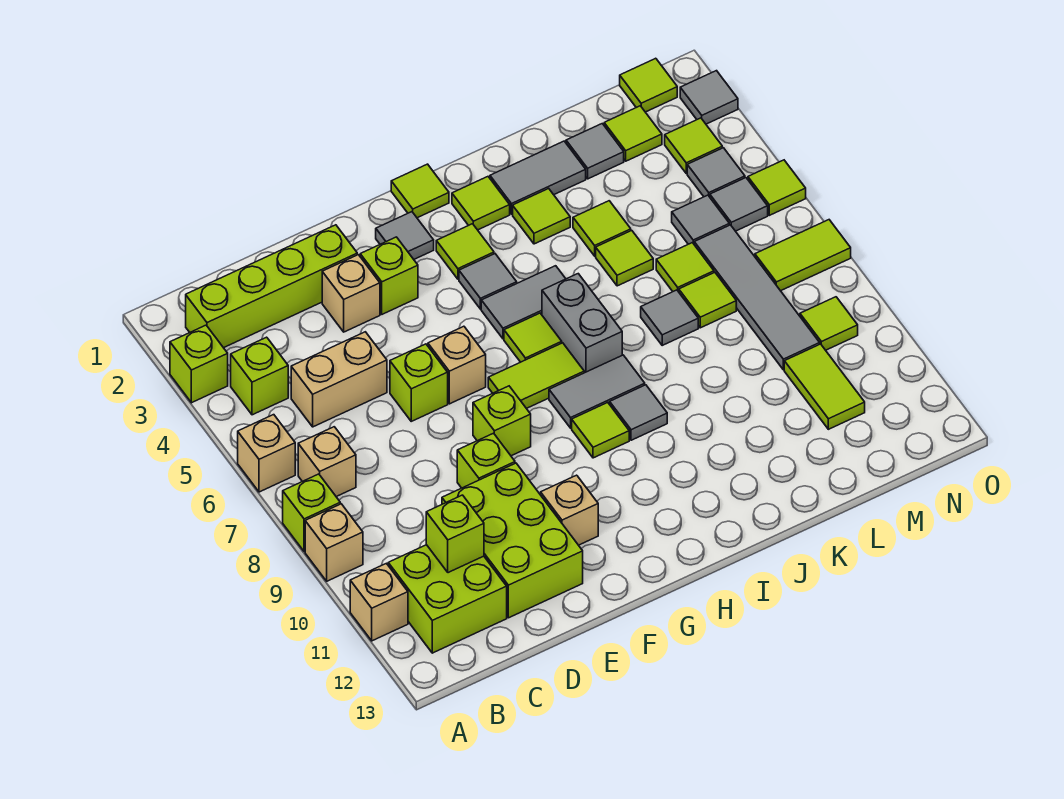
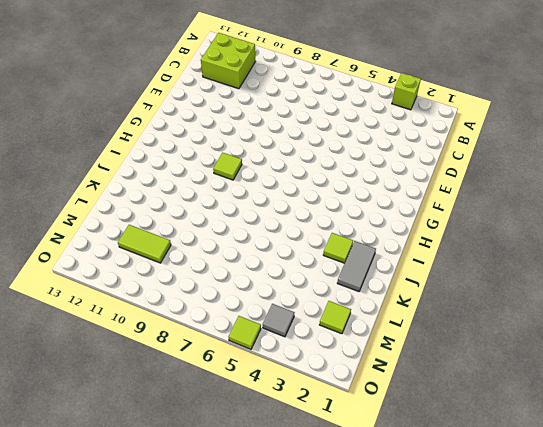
none -> tan 1x1 brick [238,415,295,492]
none -> lime 1x1 brick [283,474,340,552]
none -> tan 1x1 brick [305,504,363,581]
none -> tan 1x1 brick [350,563,408,641]

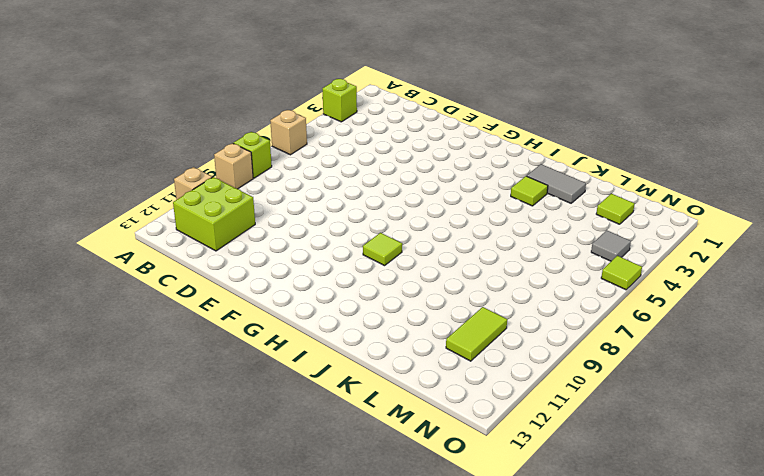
none -> lime 1x4 brick [186,225,357,348]
none -> lime 1x1 brick [231,337,288,415]
none -> tan 1x1 brick [298,427,356,497]
none -> tan 1x2 brick [291,332,387,427]

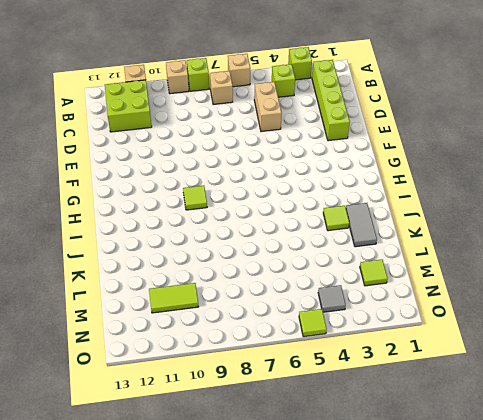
none -> lime 2x3 brick [442,463,583,618]
none -> tan 1x1 brick [322,255,380,332]
none -> lime 1x1 brick [390,344,448,421]
none -> lime 1x1 brick [457,433,515,488]

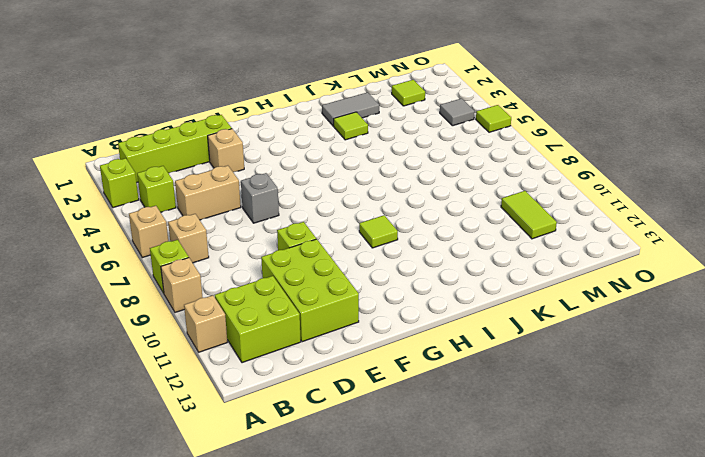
grey 1x1 brick [241,173,279,223] -> lime 1x1 brick [390,344,448,421]
none -> lime 1x1 brick [360,237,418,314]
none -> tan 1x1 brick [428,326,486,404]
none -> lime 1x1 brick [473,386,531,456]
none -> tan 1x1 brick [541,475,598,545]

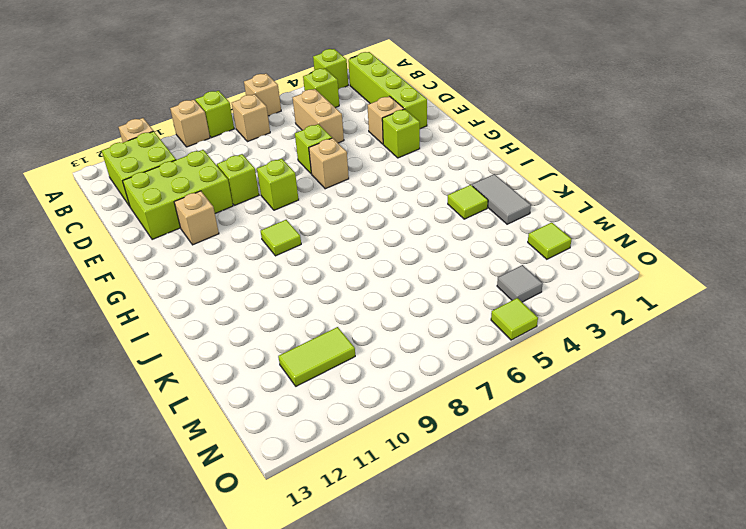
none -> grey 1x1 tile [376,212,434,259]
none -> lime 1x2 tile [488,343,584,409]
none -> lime 1x1 tile [391,164,449,218]
none -> lime 1x1 tile [436,224,494,279]

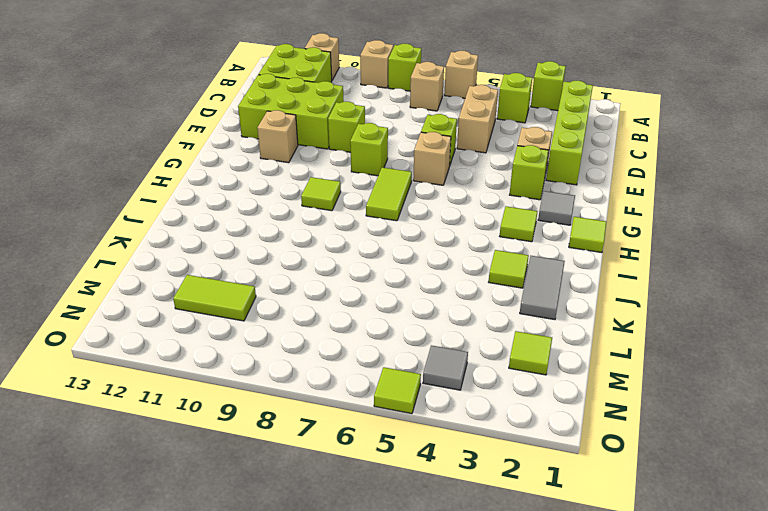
none -> grey 1x1 tile [459,254,517,309]
none -> grey 1x2 tile [481,266,566,339]
none -> lime 1x1 tile [504,313,562,362]
none -> grey 1x2 tile [549,355,645,428]

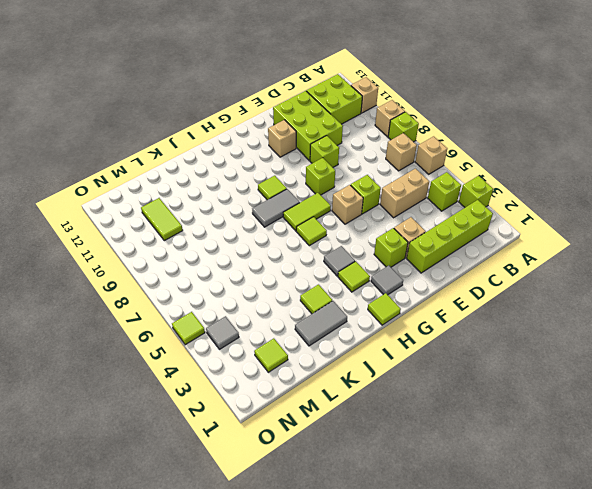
none -> grey 1x2 tile [481,266,566,339]
none -> lime 1x1 tile [452,177,510,230]
none -> grey 1x2 brick [542,274,622,373]
none -> grey 1x1 tile [610,385,667,440]

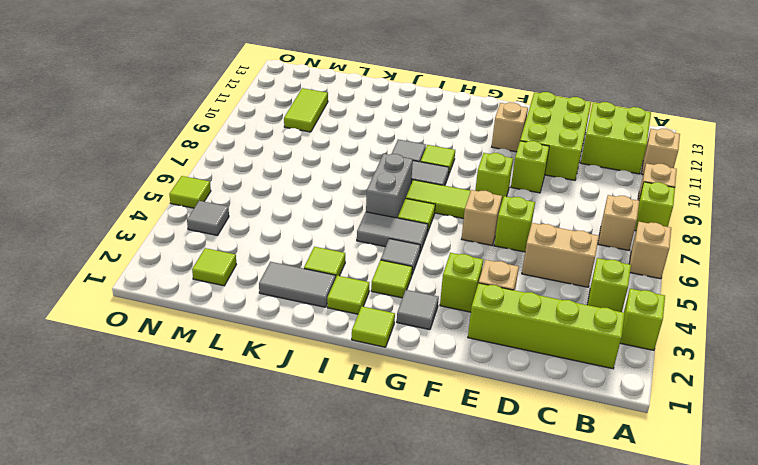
none -> lime 1x1 tile [573,201,631,256]
none -> lime 1x1 tile [596,230,653,286]
none -> grey 1x1 tile [641,290,698,345]
none -> grey 1x1 tile [566,124,624,179]

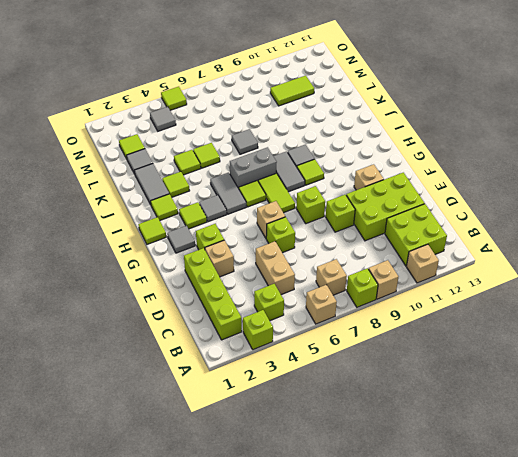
none -> lime 1x1 tile [656,243,714,292]
none -> lime 1x1 tile [679,272,736,328]
none -> grey 1x1 tile [672,195,729,244]
none -> grey 1x4 tile [694,225,820,370]

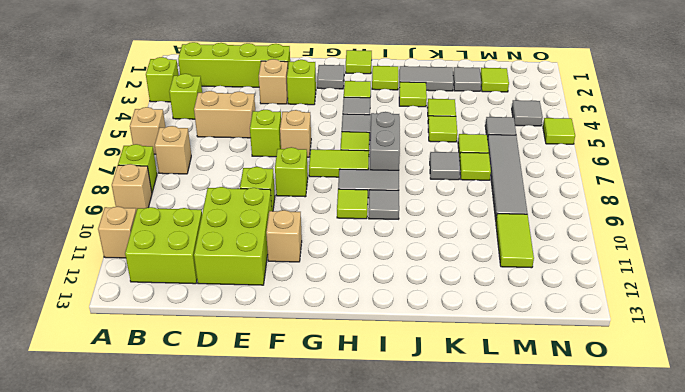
none -> lime 1x1 tile [620,58,677,112]
none -> lime 1x1 tile [665,118,722,173]
none -> grey 1x1 tile [710,178,768,231]
none -> lime 1x2 tile [755,220,851,291]

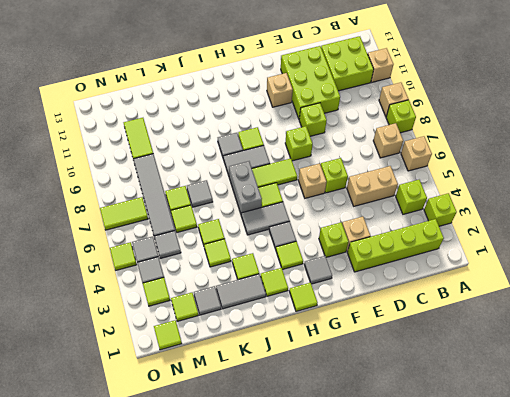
none -> lime 1x1 tile [800,297,858,350]
none -> grey 1x1 tile [680,71,738,124]
none -> lime 1x1 brick [426,495,484,573]

